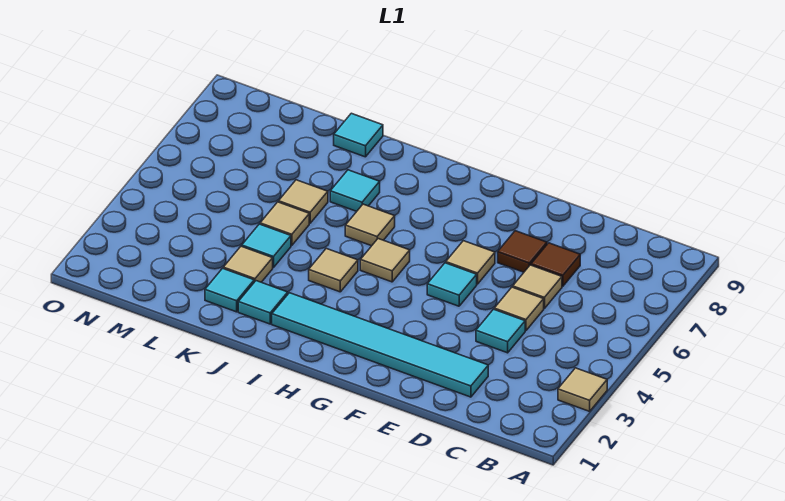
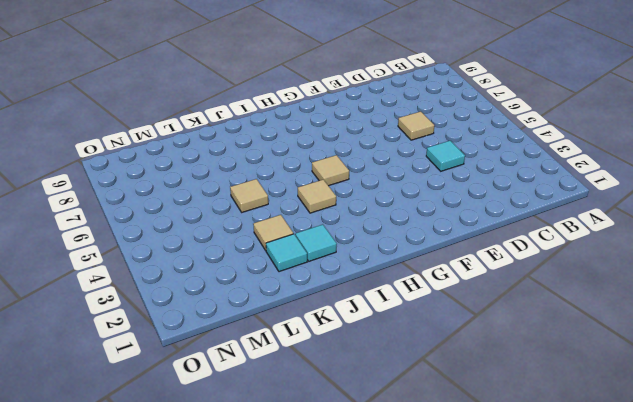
none -> tan 1x1 tile [558,368,607,411]
none -> cyan 1x6 tile [272,293,488,397]
none -> tan 1x1 tile [494,287,544,331]

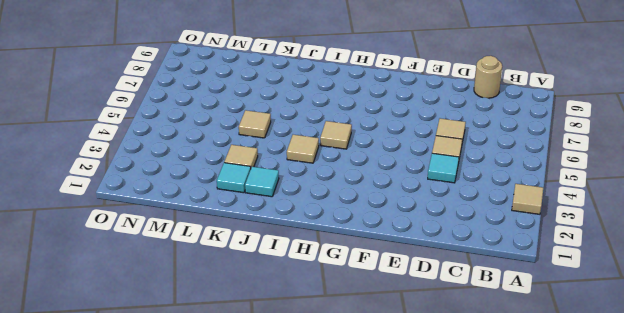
tan 1x1 round brick [474,56,502,98] -> none
none -> cyan 1x6 tile [272,293,488,397]
none -> brown 1x1 tile [531,243,580,286]
none -> brown 1x1 tile [498,231,547,272]

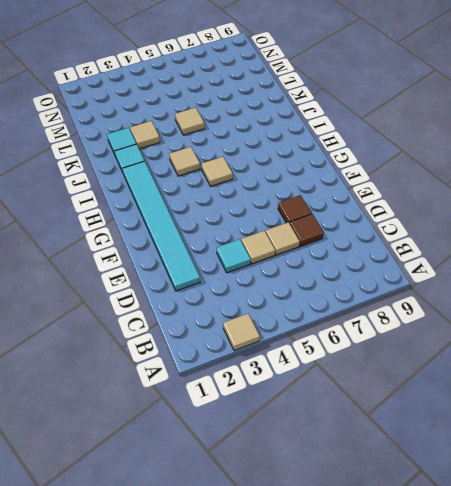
none -> cyan 1x1 tile [427,263,477,306]
none -> tan 1x1 tile [446,241,495,284]
none -> tan 1x1 tile [345,204,395,246]

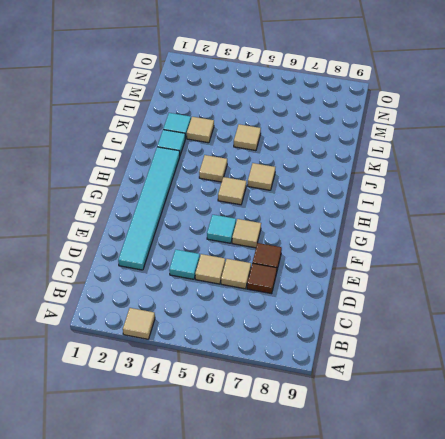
none -> cyan 1x1 tile [330,170,380,211]
none -> cyan 1x1 tile [242,224,291,268]
none -> tan 1x1 tile [278,180,328,223]

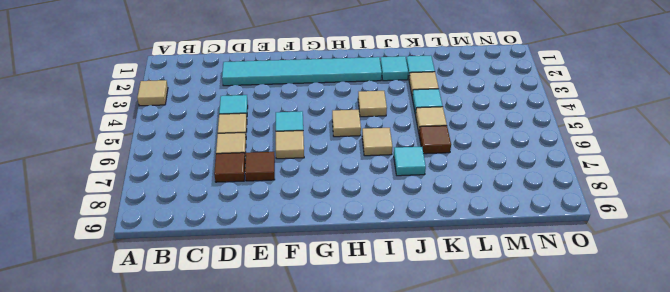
brown 1x1 tile [419,126,451,154] -> tan 1x1 tile [278,180,328,223]
none -> cyan 1x1 tile [334,113,383,157]

